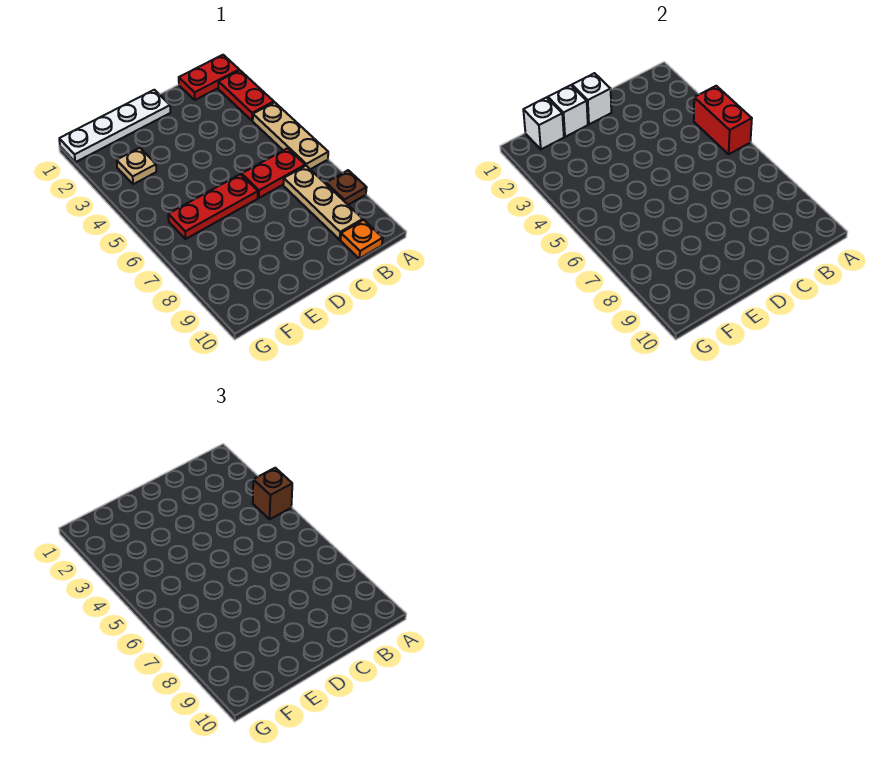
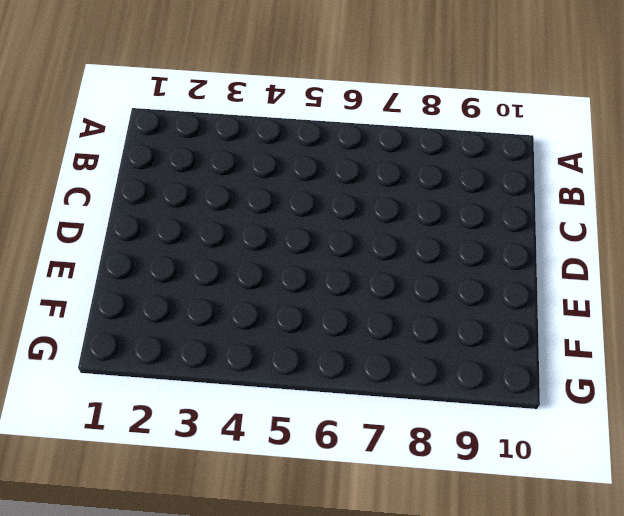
none -> red 1x2 plate [179,55,239,100]
none -> red 1x2 plate [218,70,274,121]
none -> tan 1x3 plate [253,102,328,169]

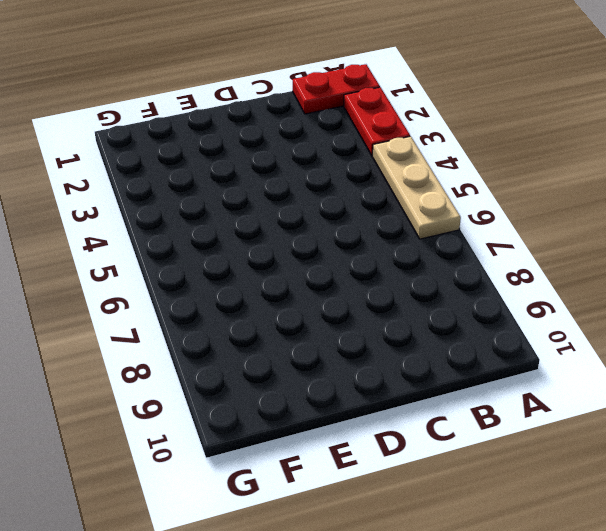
none -> brown 1x1 plate [326,170,367,205]
none -> red 1x2 plate [242,148,305,198]
none -> tan 1x3 plate [283,166,363,240]

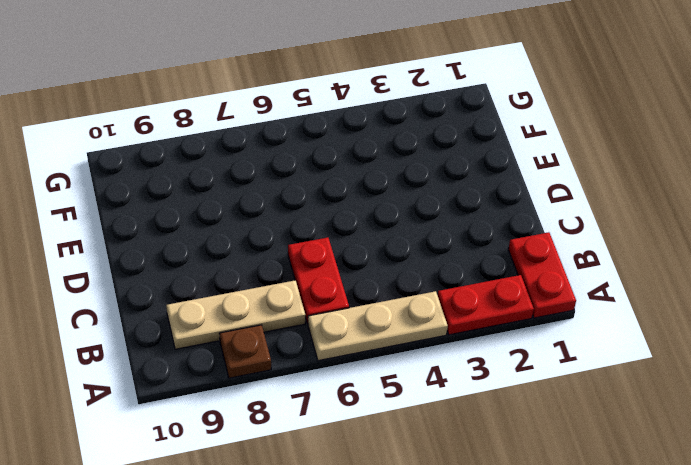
none -> orange 1x1 plate [341,220,383,259]
none -> white 1x4 plate [59,90,170,162]
none -> red 1x3 plate [168,174,258,239]

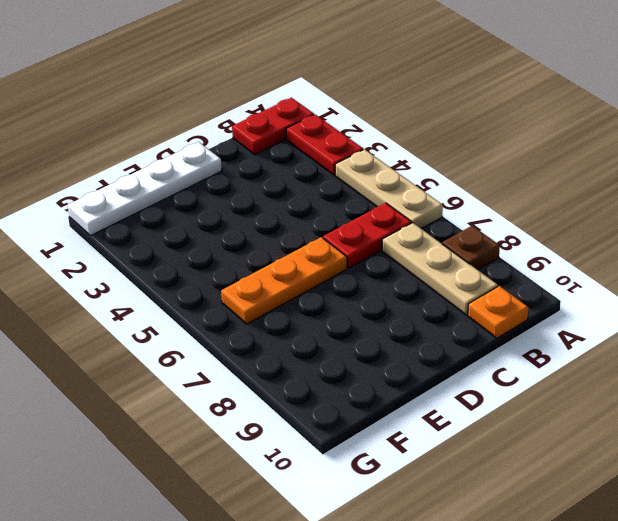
orange 1x3 plate [221,237,347,324] -> red 1x3 plate [168,174,258,239]
none -> tan 1x1 plate [117,148,156,184]
none -> red 1x2 brick [694,86,752,154]
none -> white 1x1 brick [572,73,611,124]

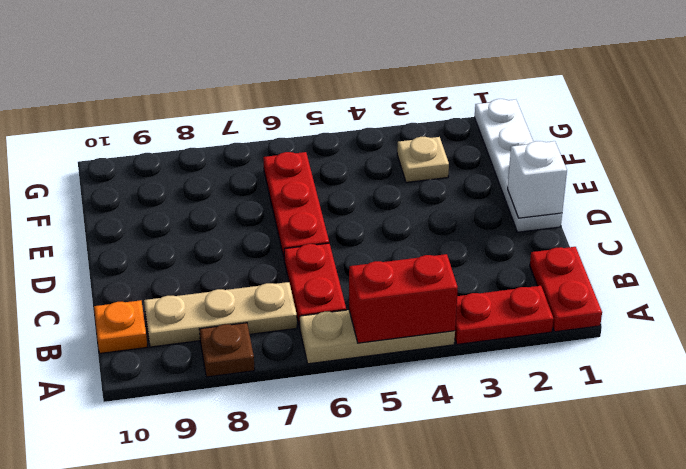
none -> white 1x1 brick [548,85,588,137]
none -> white 1x1 brick [523,98,564,149]
none -> brown 1x1 brick [253,468,292,519]

